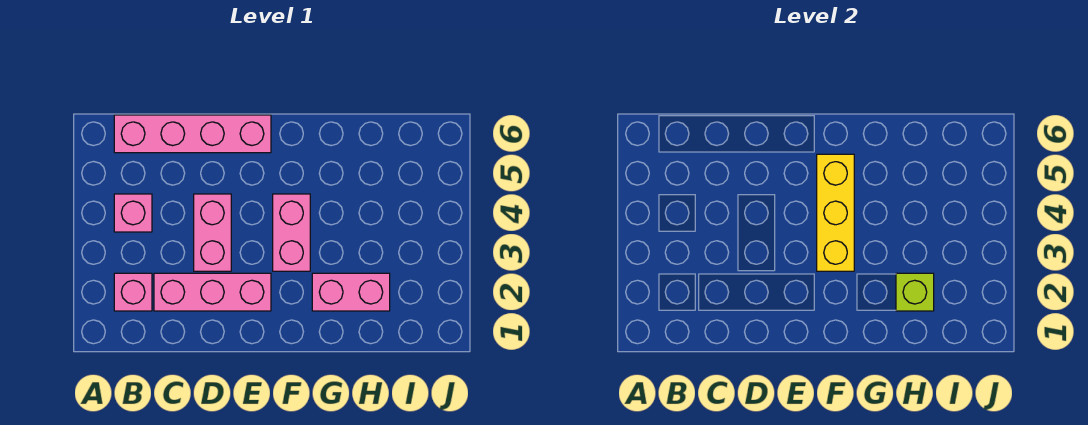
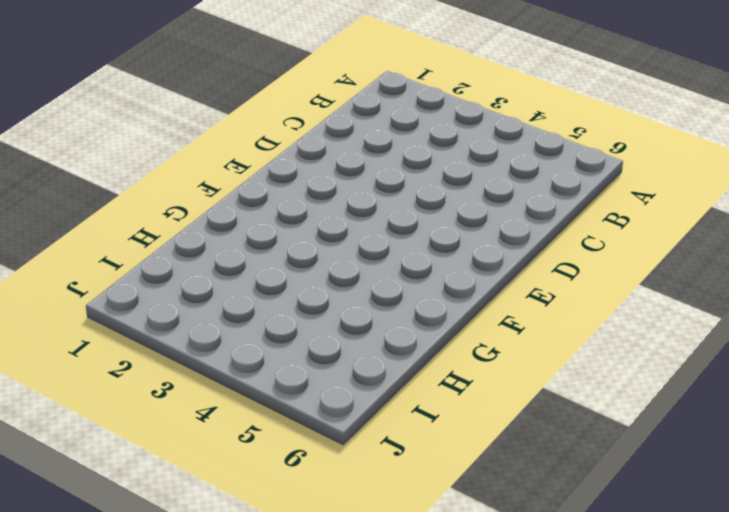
none -> pink 1x1 brick [114,273,152,311]
none -> pink 1x1 brick [114,194,152,232]

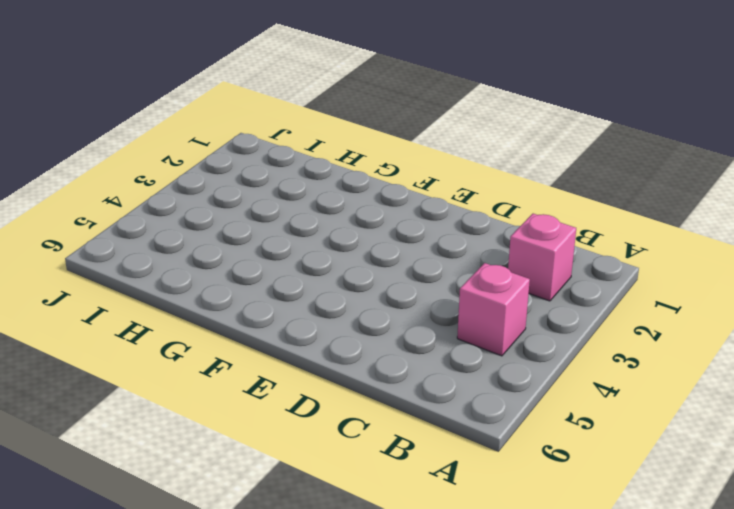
none -> pink 1x4 brick [114,115,271,153]
none -> pink 1x3 brick [154,273,271,311]

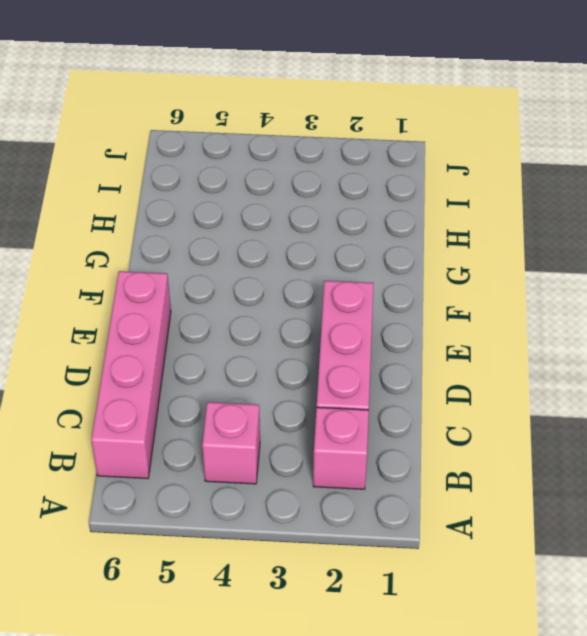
none -> pink 1x2 brick [194,194,231,271]
none -> pink 1x2 brick [273,194,310,271]

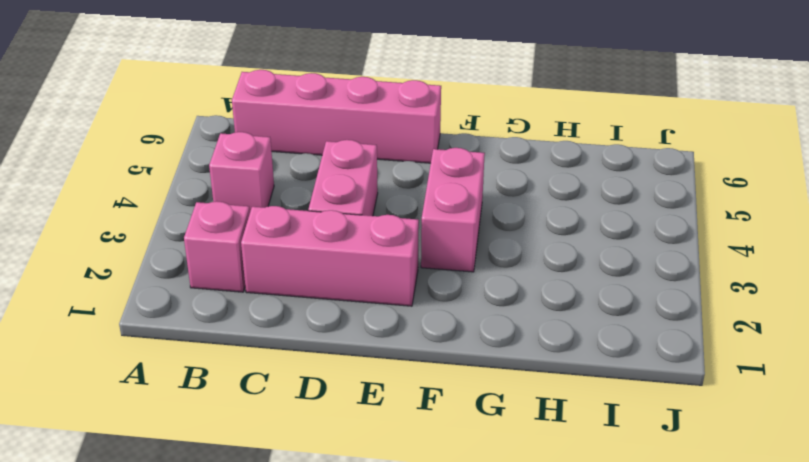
none -> pink 1x2 brick [312,273,390,311]
none -> yellow 1x3 brick [817,154,854,271]

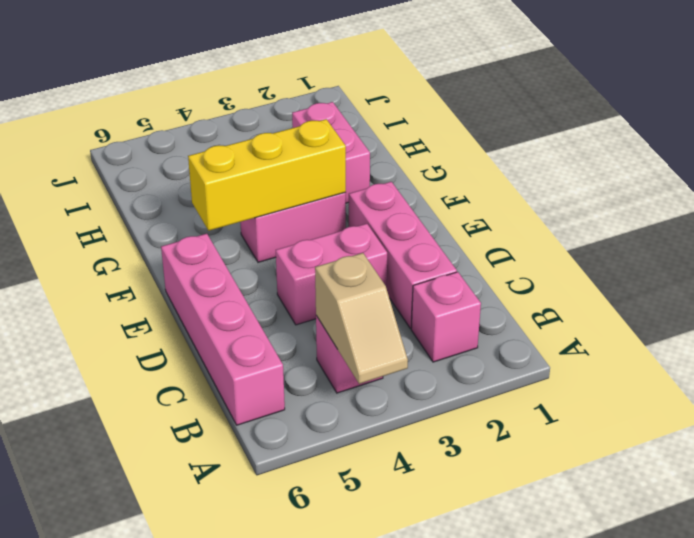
tan 1x2 slope [315,253,408,384] -> none
none -> lime 1x1 brick [896,273,934,311]

